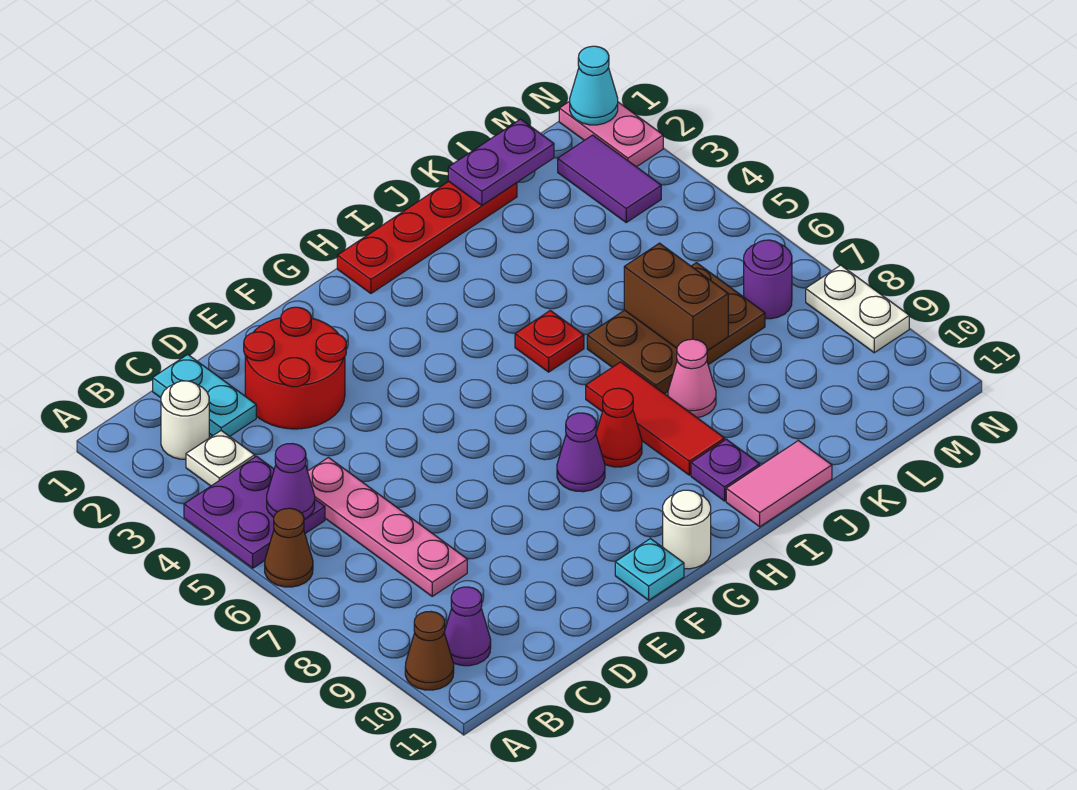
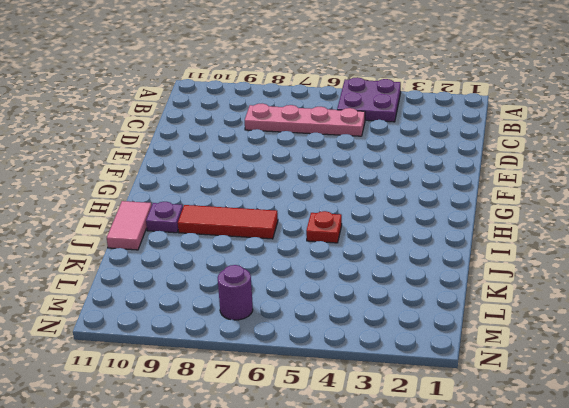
none -> brown 1x1 cone [265,508,313,587]
none -> brown 1x1 cone [405,612,454,690]
none -> white 1x1 round brick [161,381,209,459]

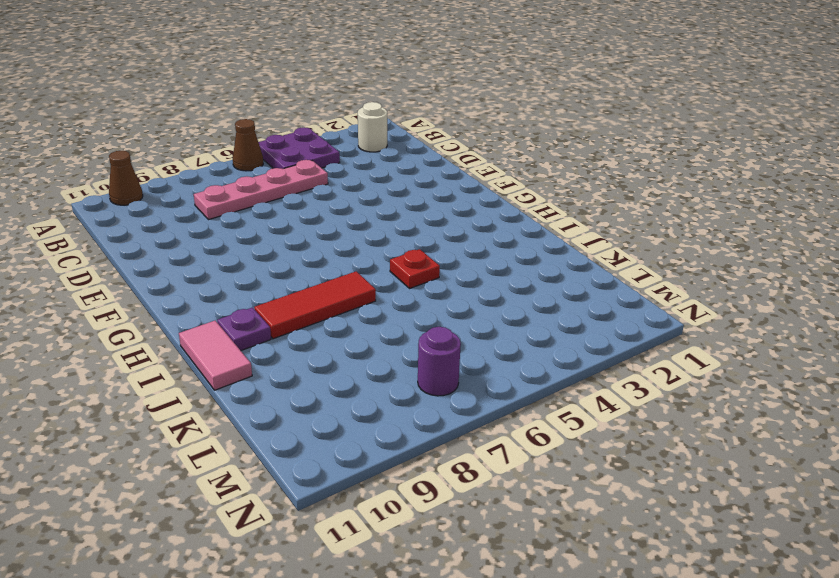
none -> white 1x1 plate [186,431,255,486]
none -> purple 1x1 cone [444,587,491,666]
none -> cyan 1x2 plate [153,354,256,436]

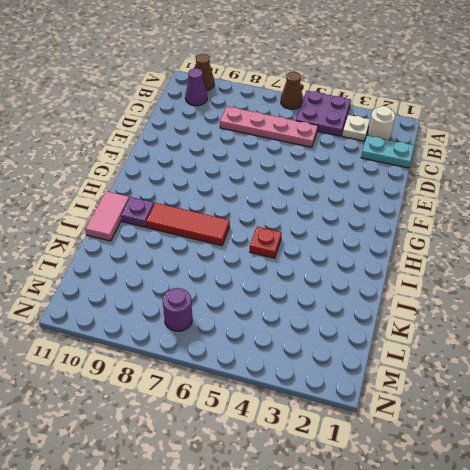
none -> red 2x2 round brick [244,307,346,429]
none -> cyan 1x1 plate [615,539,684,600]
none -> purple 1x1 cone [557,413,605,492]

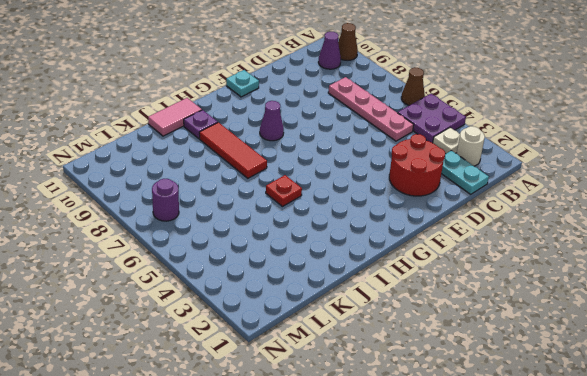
none -> white 1x1 round brick [663,490,711,569]
none -> red 1x4 plate [337,181,517,293]
none -> red 1x1 cone [596,388,642,467]

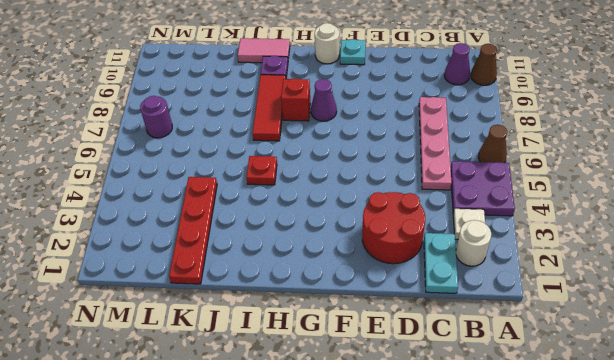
red 1x1 brick [281,78,310,121] -> red 1x1 cone [596,388,642,467]
red 1x4 plate [169,177,217,284] -> red 1x4 plate turned to [337,181,517,293]
none -> brown 2x3 plate [587,263,765,394]
none -> pink 1x1 cone [668,339,716,418]
none -> purple 1x2 tile [558,135,661,222]

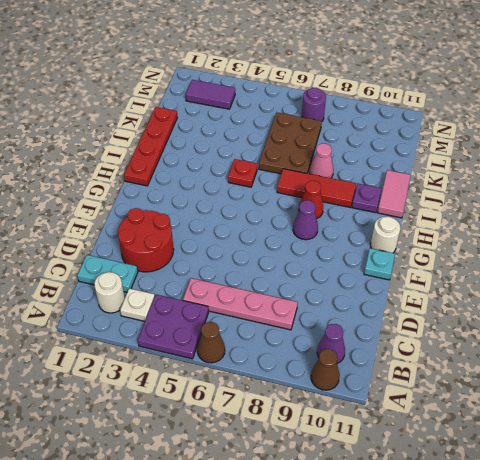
none -> pink 1x2 plate [559,101,663,167]
none -> white 1x2 plate [806,265,909,353]
none -> purple 1x1 cone [267,444,315,519]

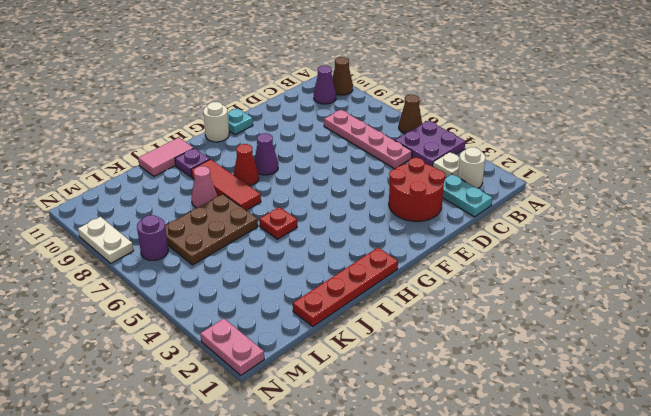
none -> purple 1x2 tile [558,135,661,222]
none -> purple 1x1 cone [267,444,315,519]
none -> purple 1x2 plate [448,119,554,205]

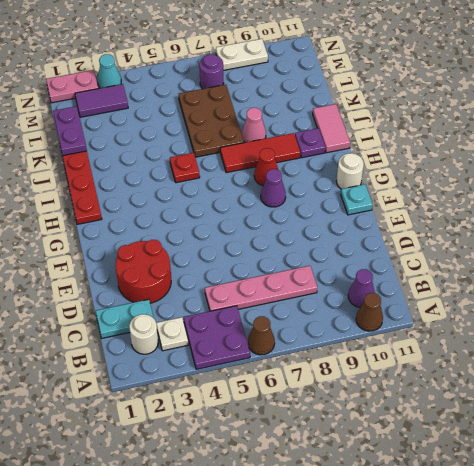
cyan 1x1 cone [98,54,121,88] -> cyan 1x1 cone moved to [570,46,618,125]
none -> purple 1x1 cone [267,444,315,519]
none -> brown 1x2 brick [624,243,728,351]

